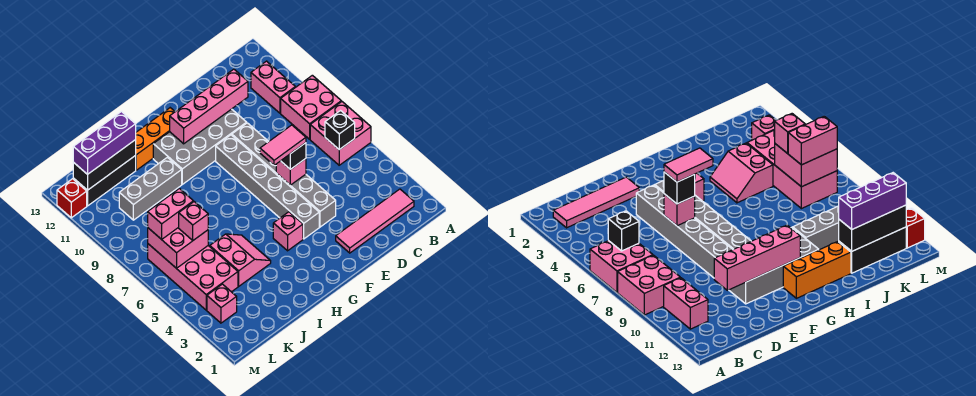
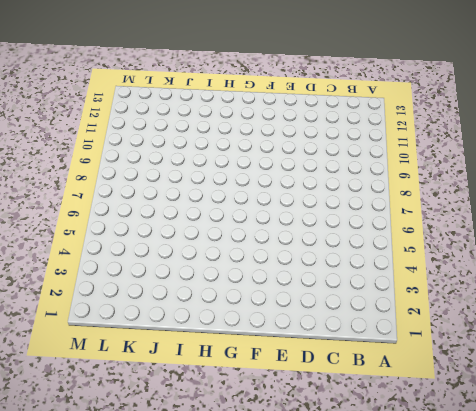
none -> pink 2x2 brick [310,102,371,165]
none -> pink 2x2 brick [281,75,341,139]
none -> pink 1x4 tile [336,189,414,253]

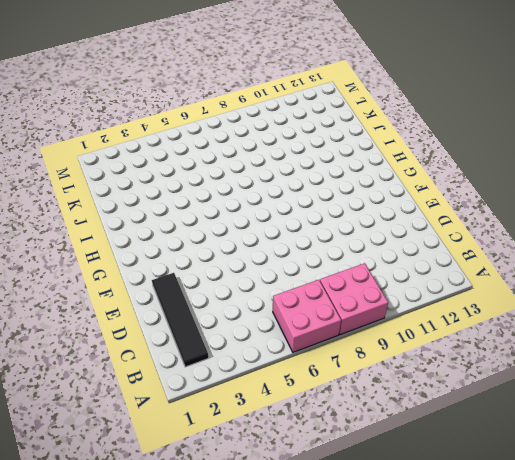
black 1x4 tile [152,273,209,367] -> pink 1x4 tile [336,189,414,253]
none -> pink 1x2 brick [251,61,295,113]
none -> grey 1x6 brick [232,123,336,227]
none -> grey 2x4 brick [153,109,247,184]

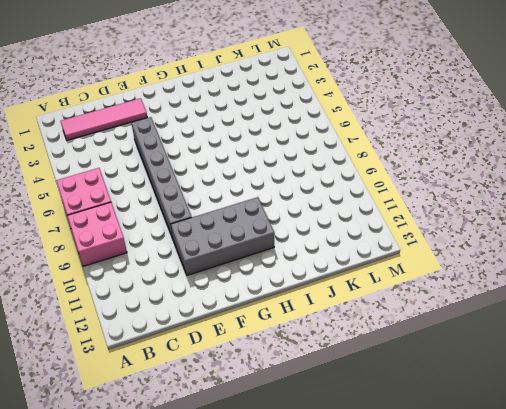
none -> pink 1x2 brick [251,61,295,113]
none -> grey 1x6 brick [216,135,319,239]
none -> pink 1x1 brick [273,212,303,251]

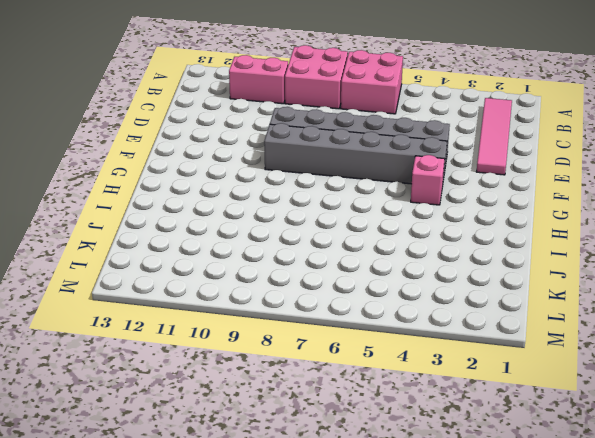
none -> grey 2x4 brick [153,109,247,184]
none -> orange 1x3 brick [136,108,175,170]
none -> pink 2x2 slope [210,234,271,286]

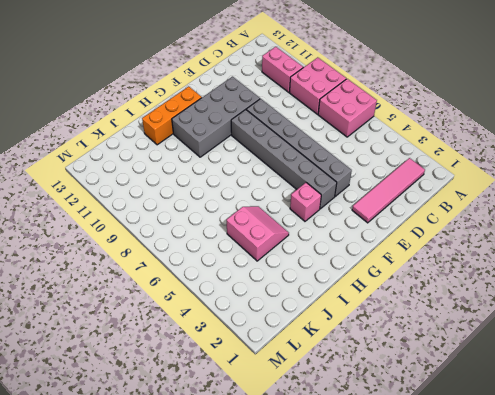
none -> grey 1x3 brick [119,157,182,220]
none -> black 1x3 brick [73,155,136,206]
none -> pink 2x4 brick [148,244,238,310]

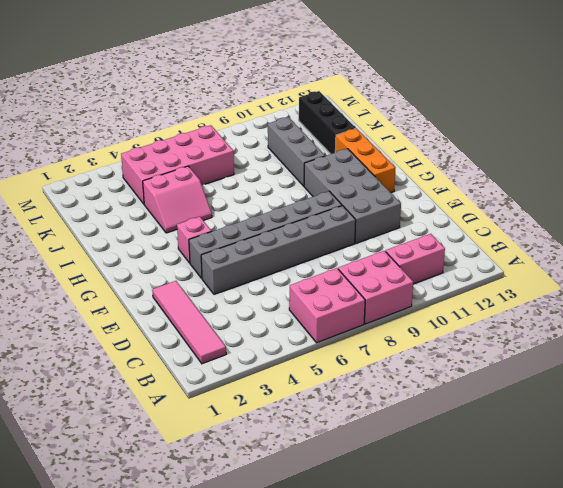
none -> pink 1x1 brick [207,284,237,323]
none -> red 1x1 brick [57,179,87,218]
none -> black 1x1 brick [325,111,355,150]

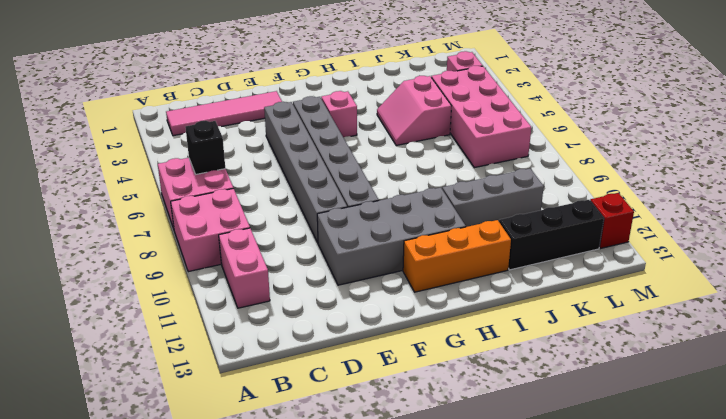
none -> pink 1x4 brick [170,69,248,144]
none -> pink 1x1 brick [276,159,306,185]
none -> black 1x3 brick [73,140,136,190]

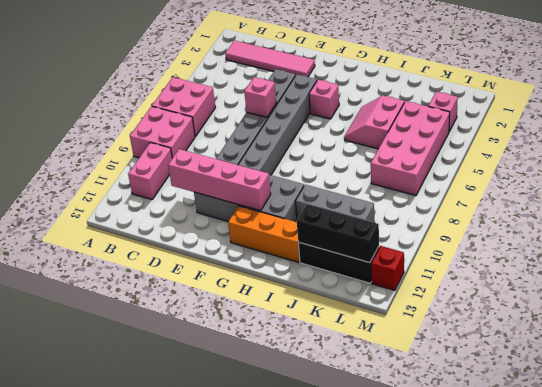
none -> black 1x1 brick [325,111,355,150]
none -> pink 2x2 brick [148,227,208,268]
none -> black 1x1 brick [281,143,306,169]

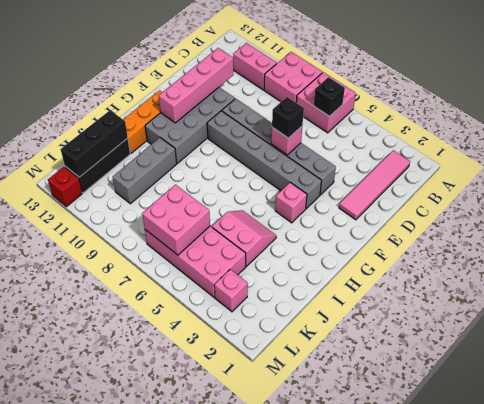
none -> purple 1x3 brick [73,112,136,174]
none -> pink 1x1 brick [179,202,208,240]
none -> pink 1x2 brick [148,189,193,239]

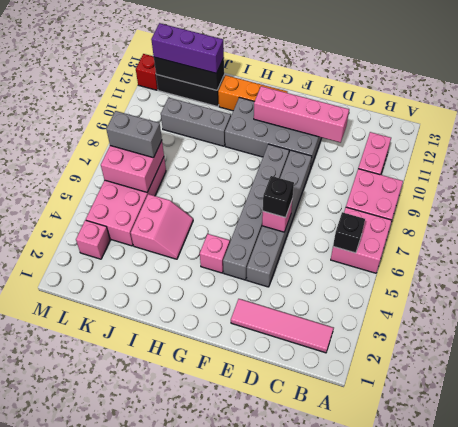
grey 1x2 brick [106,111,162,158] -> pink 1x2 brick [148,189,193,239]
none -> pink 1x1 brick [179,202,208,240]
none -> pink 1x2 tile [260,125,306,165]

